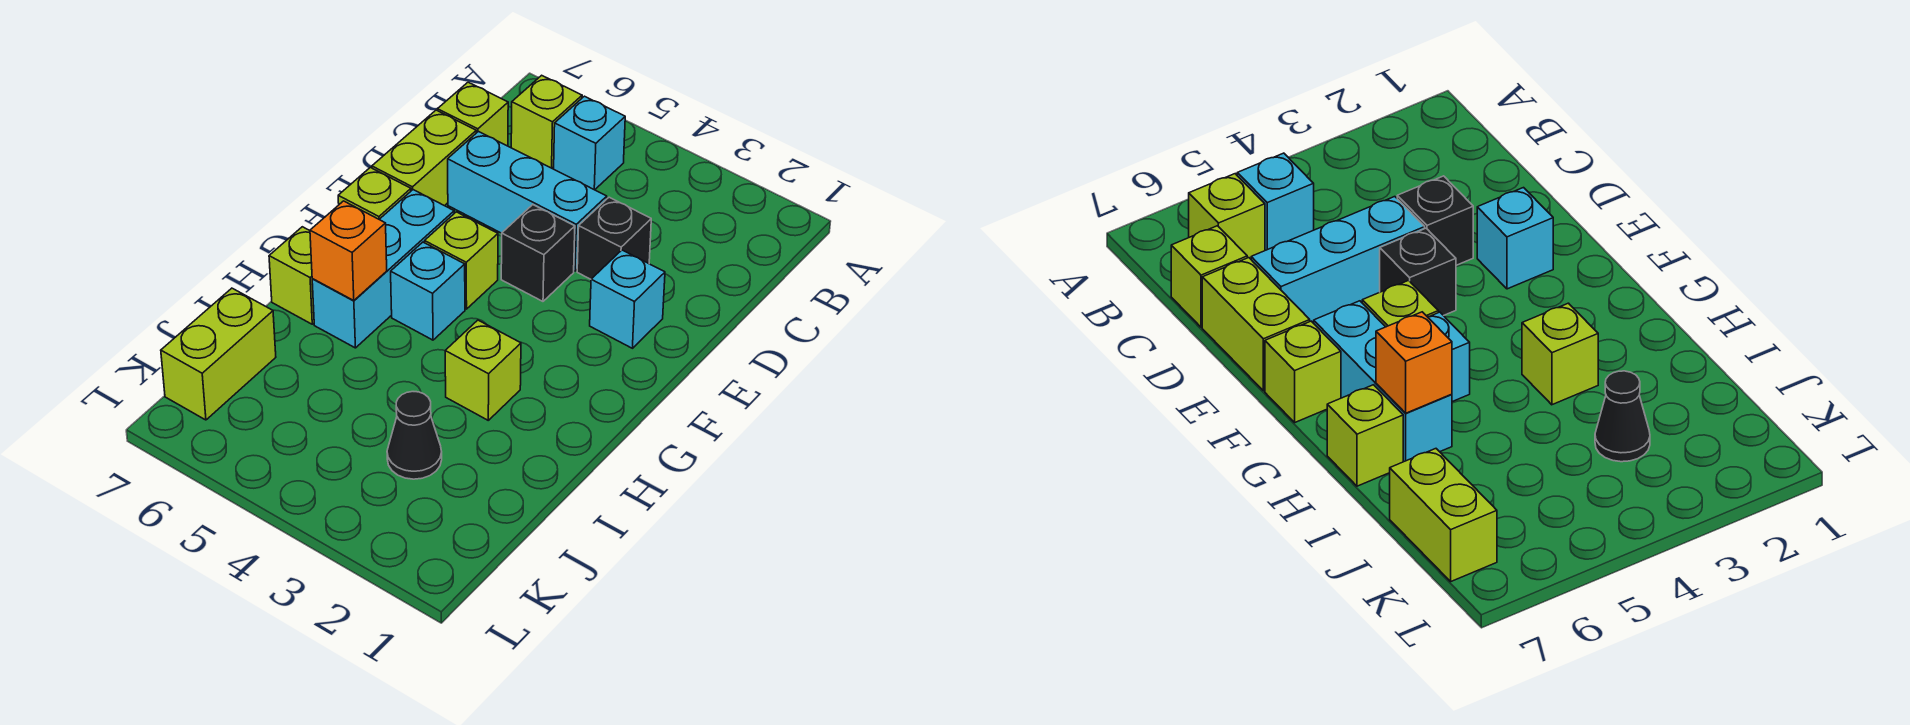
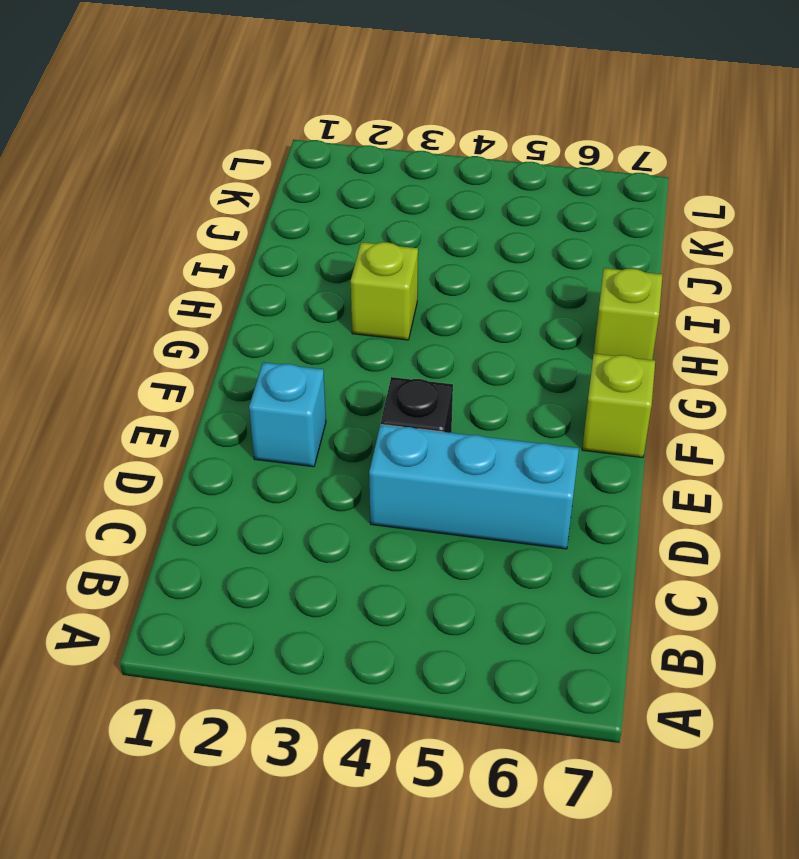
none -> cyan 1x1 brick [554,96,625,190]
none -> lime 1x1 brick [511,75,582,168]
none -> lime 1x1 brick [438,82,508,146]

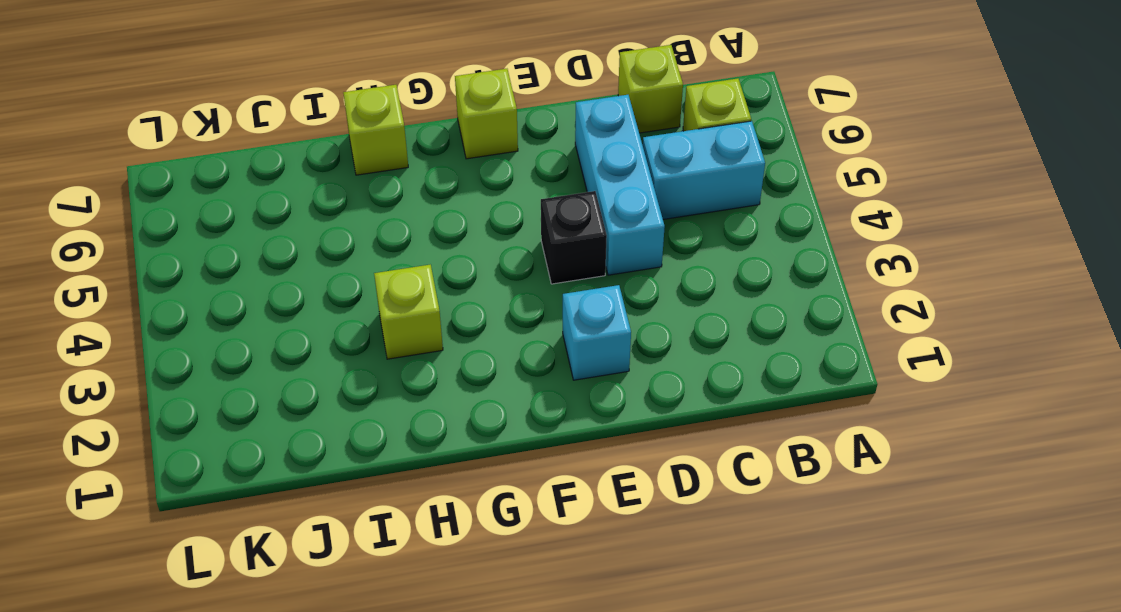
cyan 1x2 brick [643,121,765,219] -> cyan 1x1 brick [554,96,625,190]
none -> black 1x1 brick [577,197,651,279]
none -> lime 1x2 brick [372,110,476,206]
none -> lime 1x1 brick [425,212,498,309]

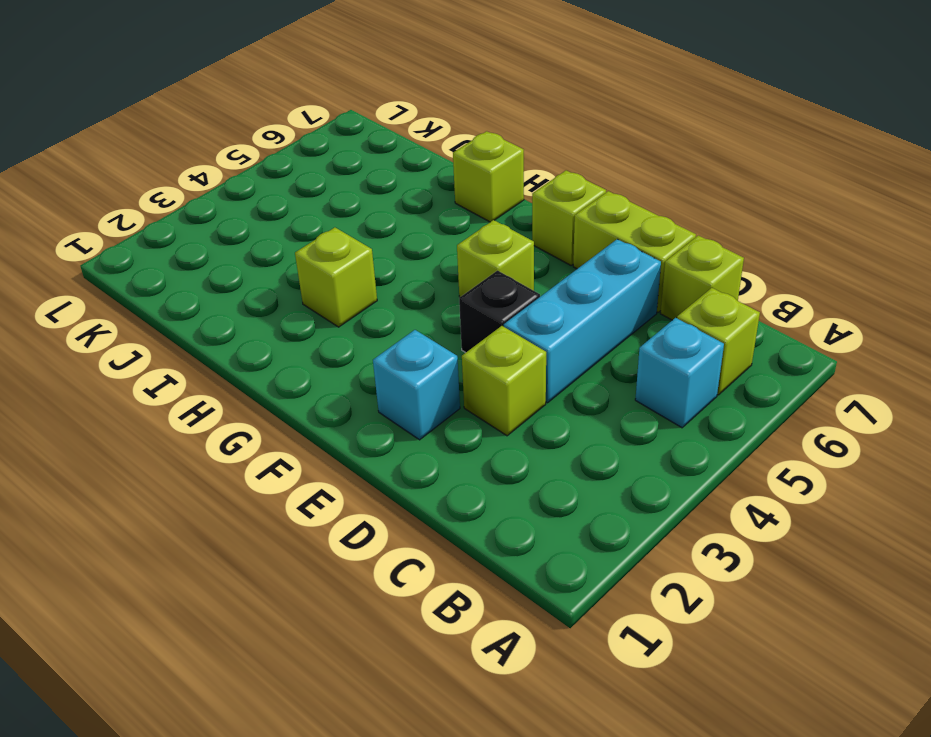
lime 1x1 brick [462,326,546,436] -> black 1x1 brick [577,197,651,279]
none -> cyan 1x3 brick [312,190,454,348]
none -> cyan 1x1 brick [391,242,465,340]
none -> black 1x1 cone [387,392,442,479]

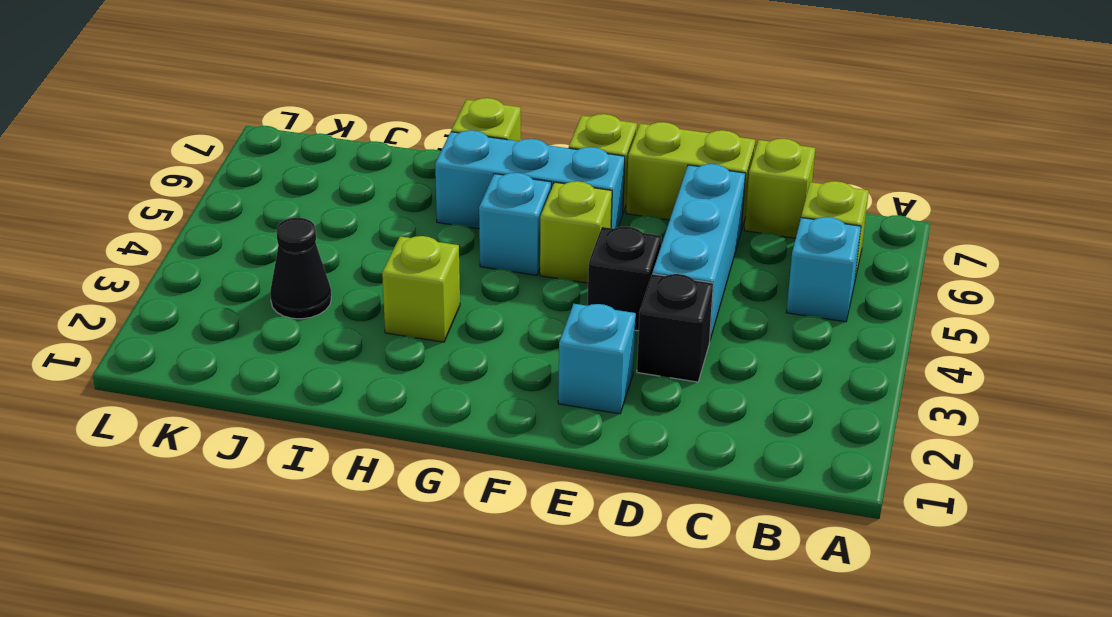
none -> lime 1x2 brick [161,288,276,420]
none -> orange 1x1 brick [310,201,387,301]

